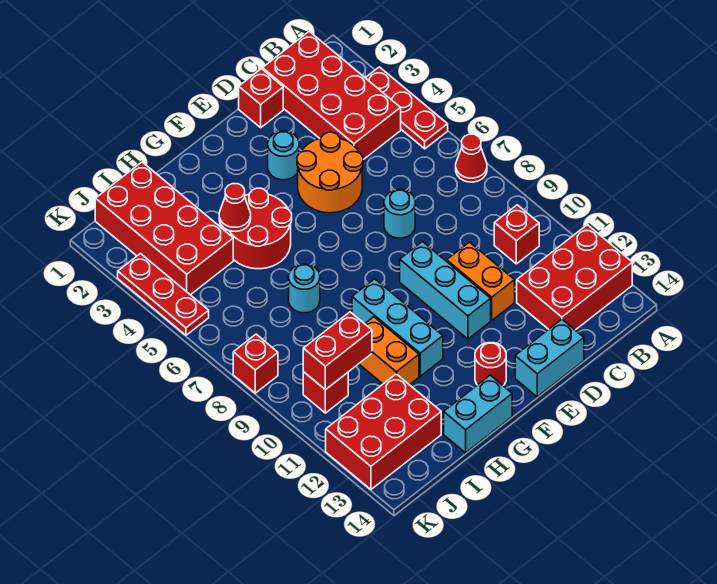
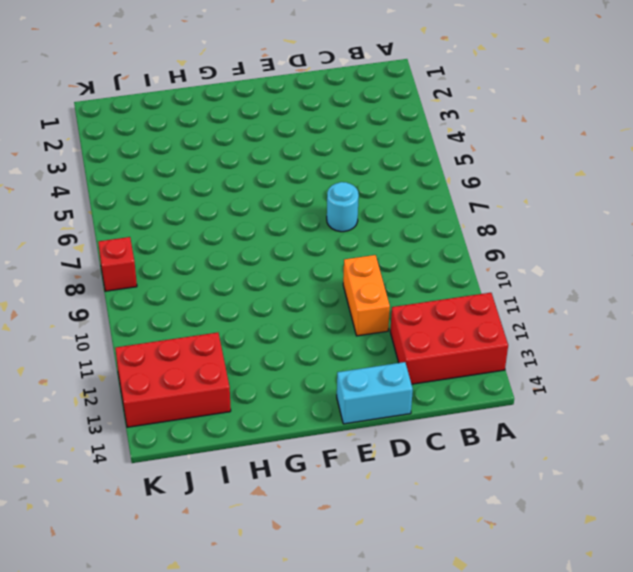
none -> red 1x3 plate [366,67,448,149]
none -> red 1x1 cone [456,134,487,182]
none -> red 2x4 brick [263,31,401,160]

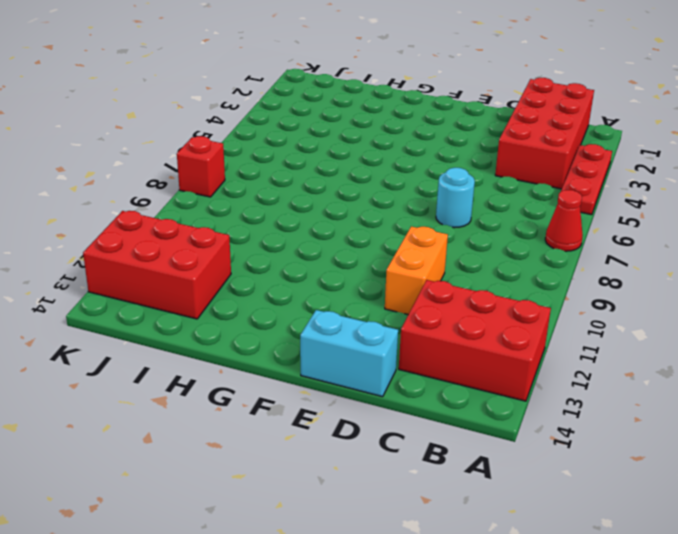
none -> red 1x1 brick [494,205,539,264]
none -> red 1x1 brick [239,69,283,128]
none -> orange 2x2 round brick [297,132,363,213]

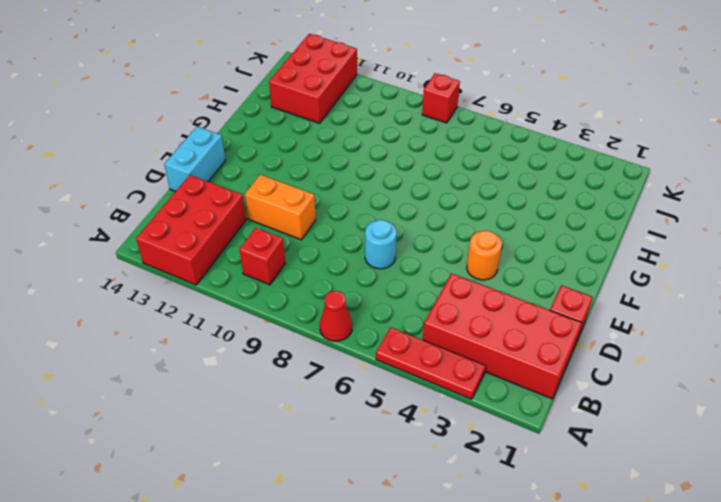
orange 1x1 round brick [467,231,502,280] -> orange 2x2 round brick [297,132,363,213]
none -> cyan 1x1 round brick [268,131,299,180]
none -> cyan 1x3 brick [400,242,491,339]
none -> red 1x1 round brick [475,343,506,386]

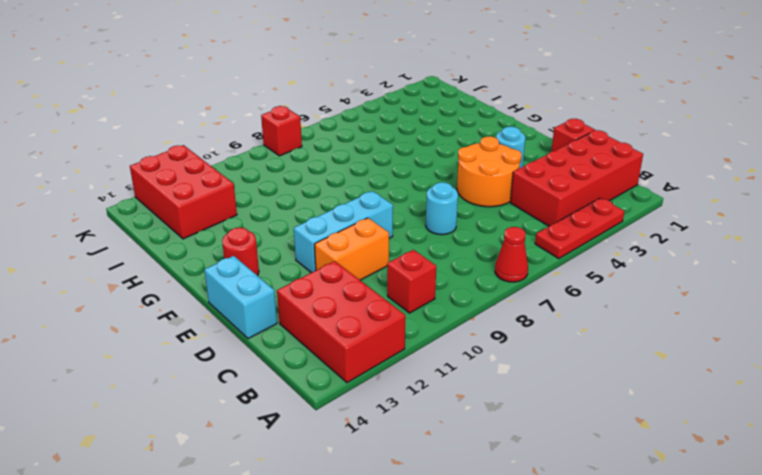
none -> red 2x2 round brick [226,188,292,269]
none -> cyan 1x3 brick [352,279,443,376]
none -> cyan 1x2 brick [444,375,512,453]

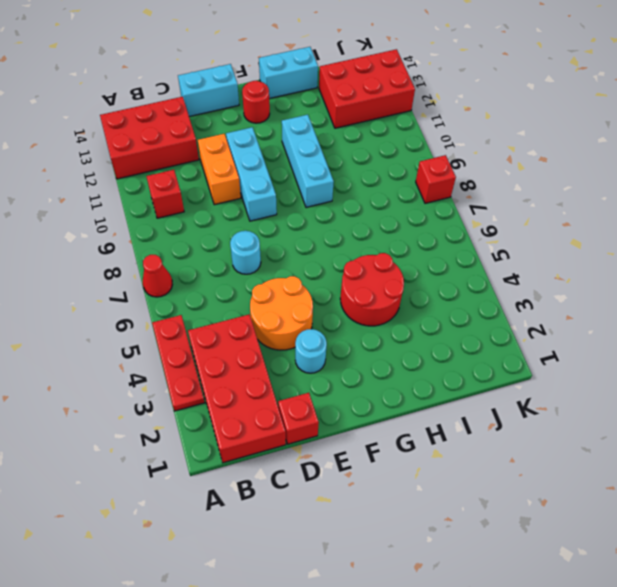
none -> cyan 1x1 round brick [289,264,320,313]
none -> orange 1x2 brick [359,317,419,385]
none -> red 2x4 brick [95,162,233,295]

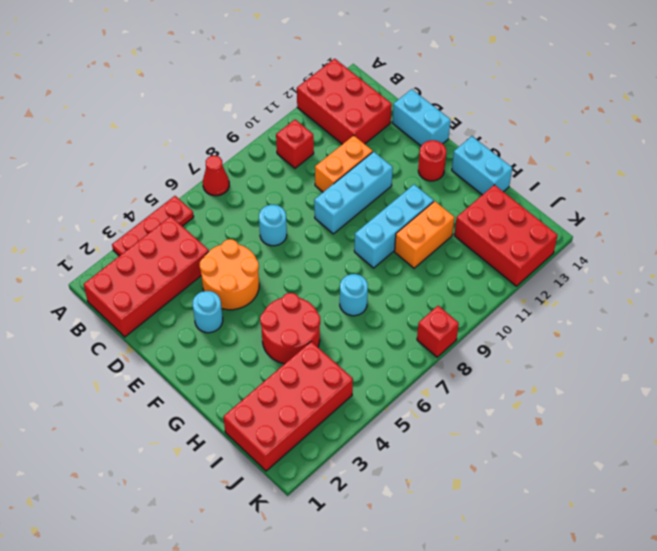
none -> red 1x1 brick [239,69,283,128]
none -> red 1x1 brick [303,372,348,413]
none -> red 1x3 plate [118,254,209,335]

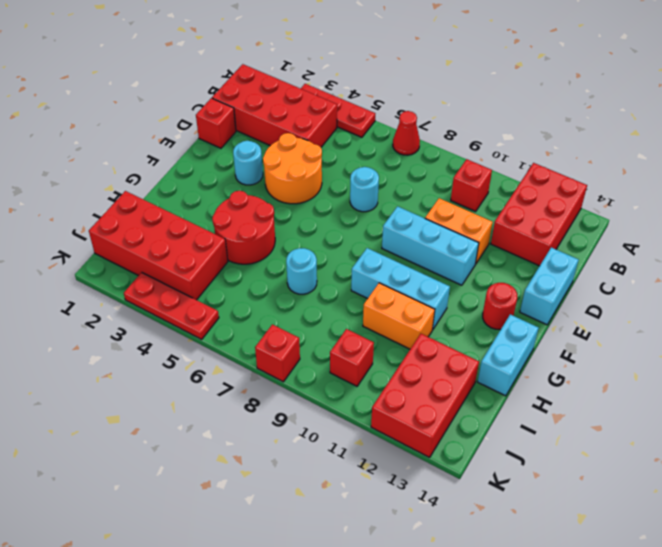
none -> red 1x1 cone [219,184,251,231]
none -> red 1x2 brick [303,312,372,390]

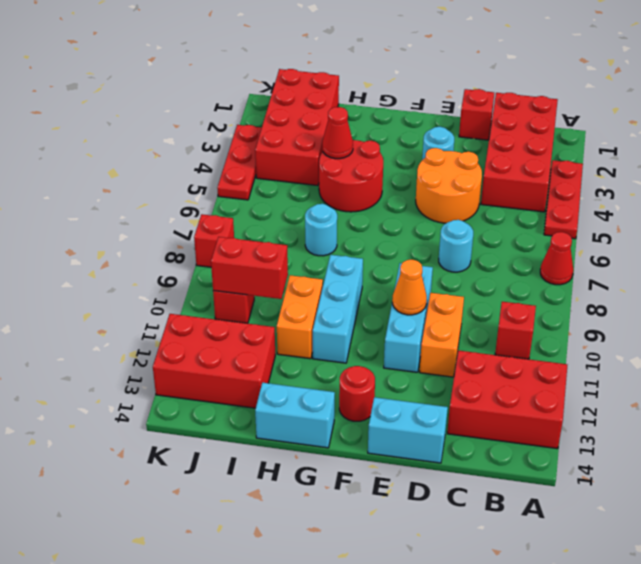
orange 1x1 cone [392,260,427,315] -> none

